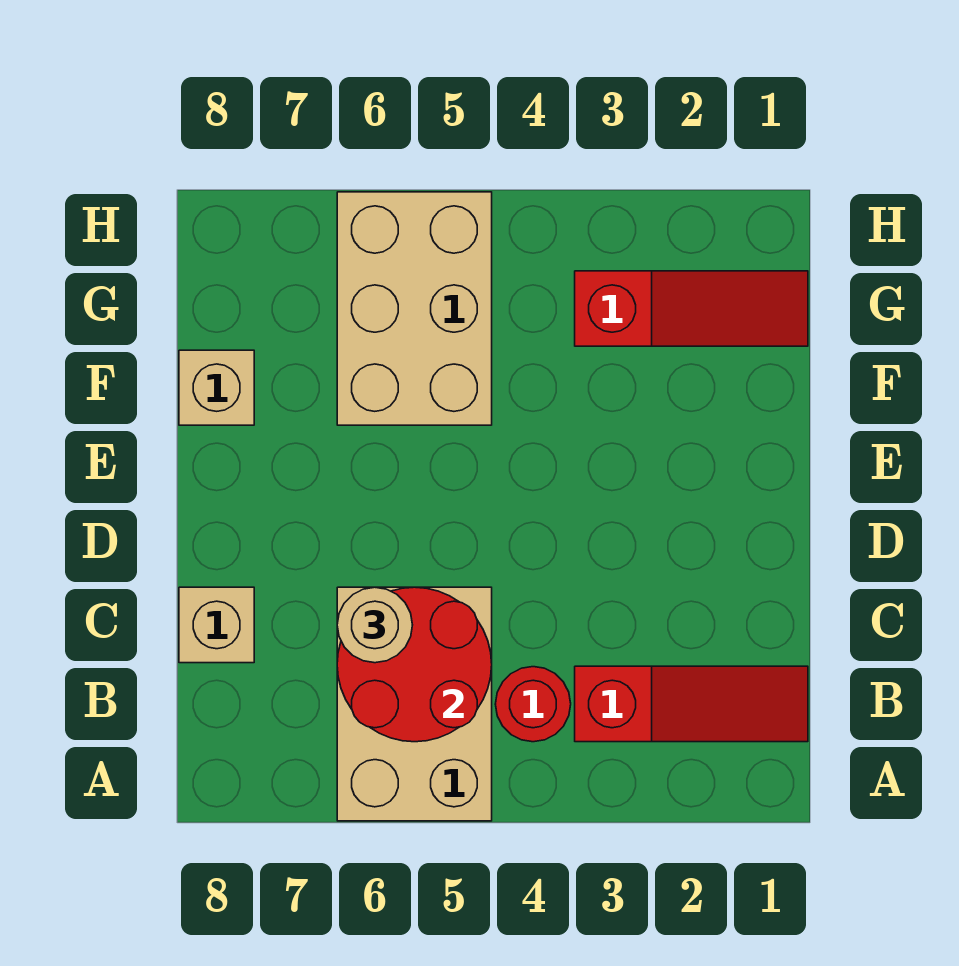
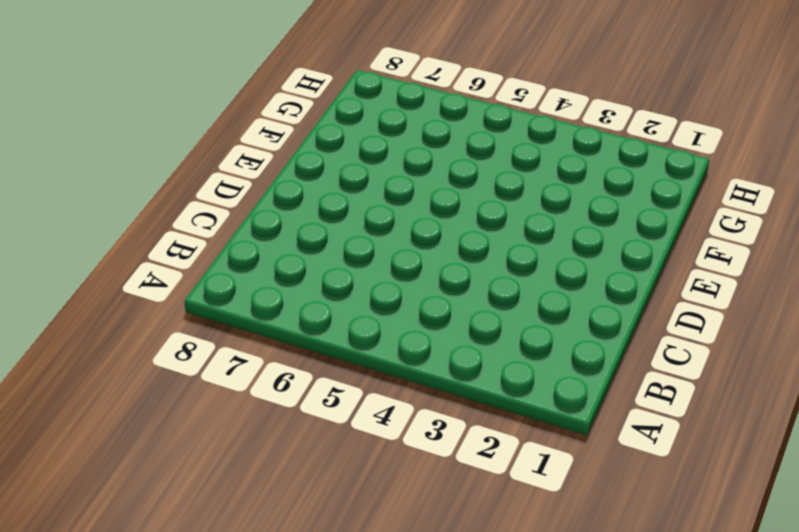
none -> tan 2x3 brick [337,587,492,821]
none -> red 1x3 slope [575,666,808,742]

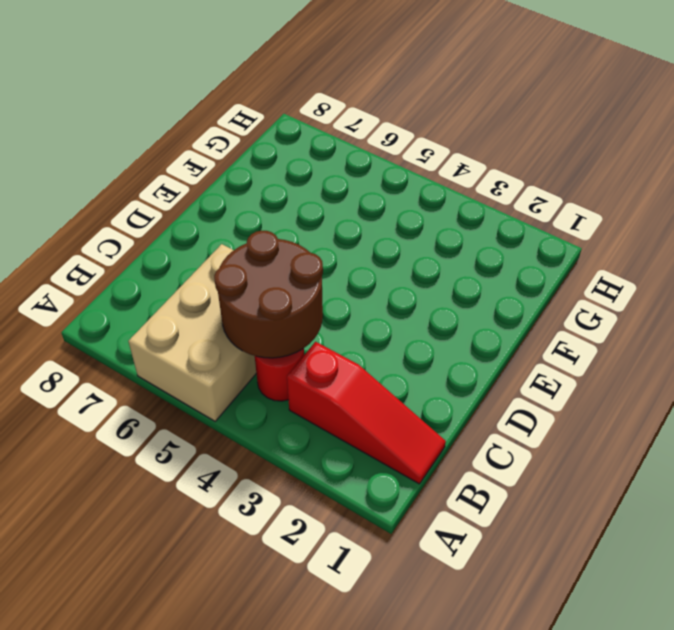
brown 2x2 round brick [214,231,323,358] -> red 2x2 round brick [337,587,492,742]
none -> tan 1x1 brick [179,587,254,663]
none -> tan 2x3 brick [337,192,492,425]

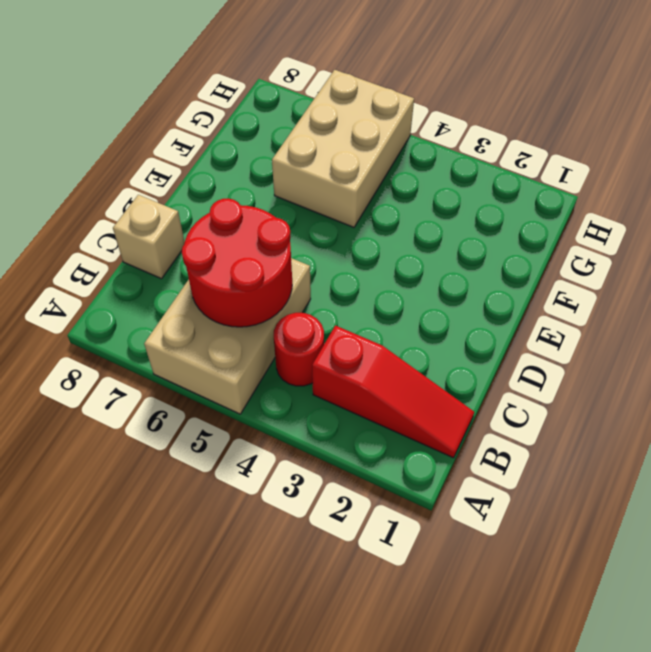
none -> tan 1x1 brick [179,350,254,425]
none -> red 1x3 slope [575,271,808,346]

